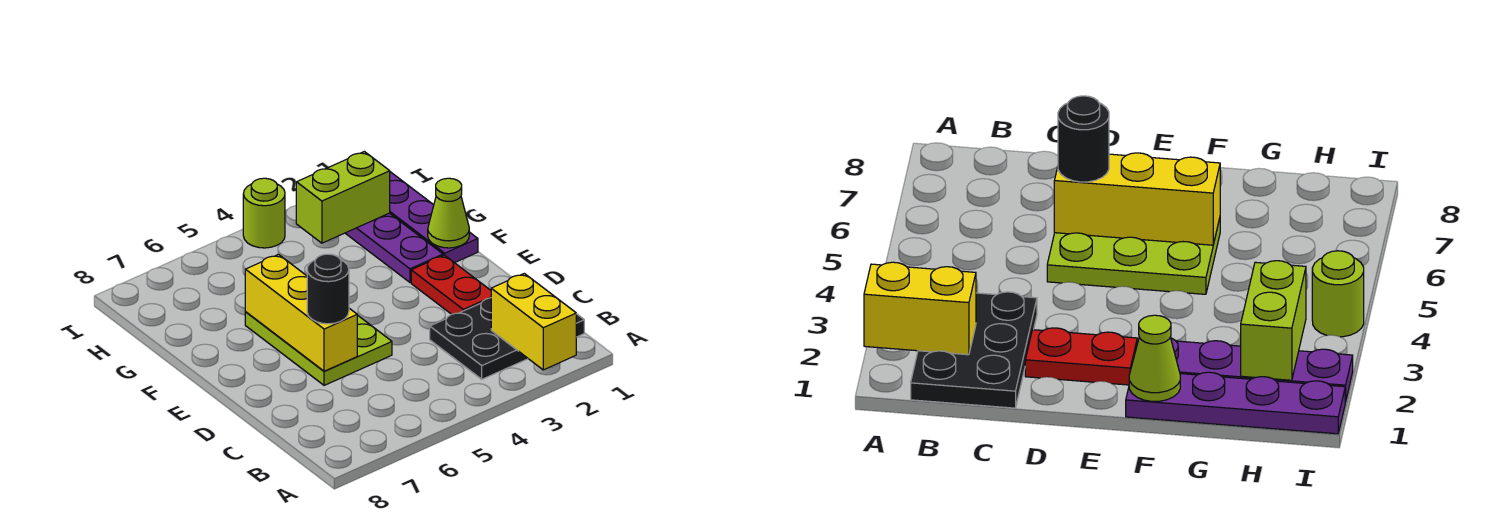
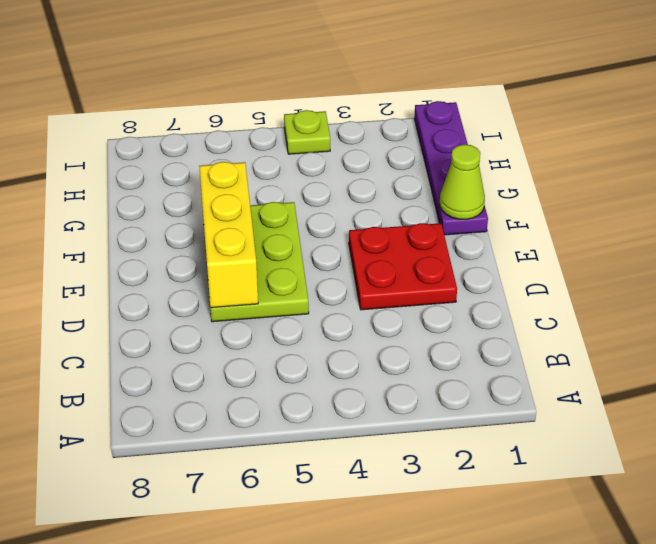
red 2x2 plate [349,223,457,310] -> red 1x2 plate [411,255,491,314]
lime 1x1 plate [284,110,330,154] -> lime 1x1 round brick [243,178,285,248]
none -> black 2x3 plate [430,298,584,379]
none -> purple 1x4 plate [345,213,443,282]

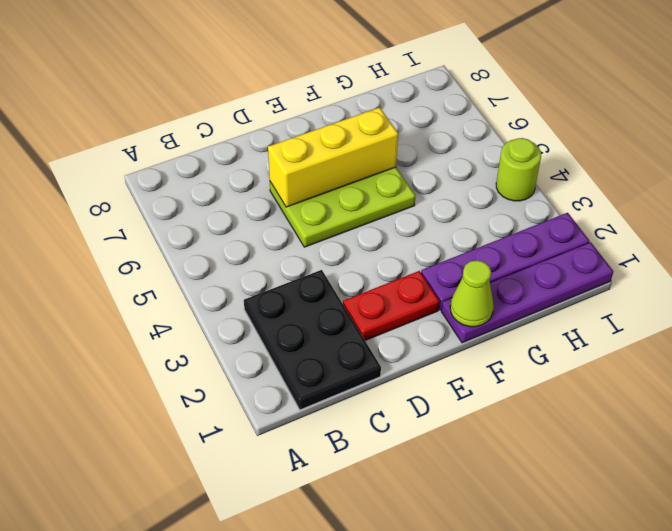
none -> yellow 1x2 brick [491,273,576,370]
none -> lime 1x2 brick [296,151,390,243]

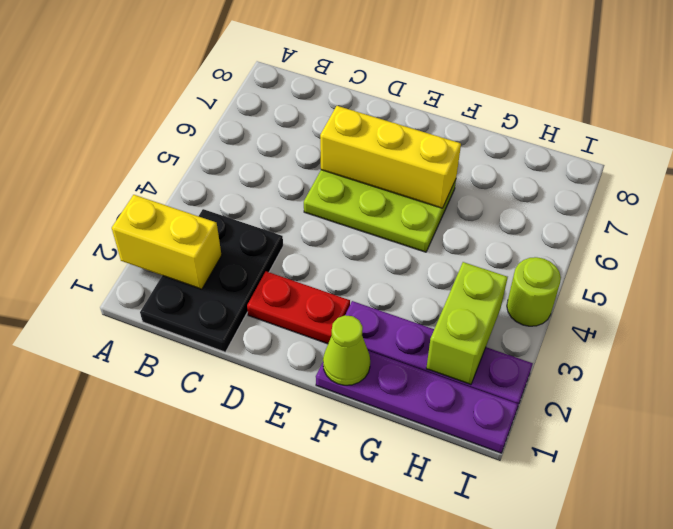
none -> black 1x1 round brick [307,254,349,324]

